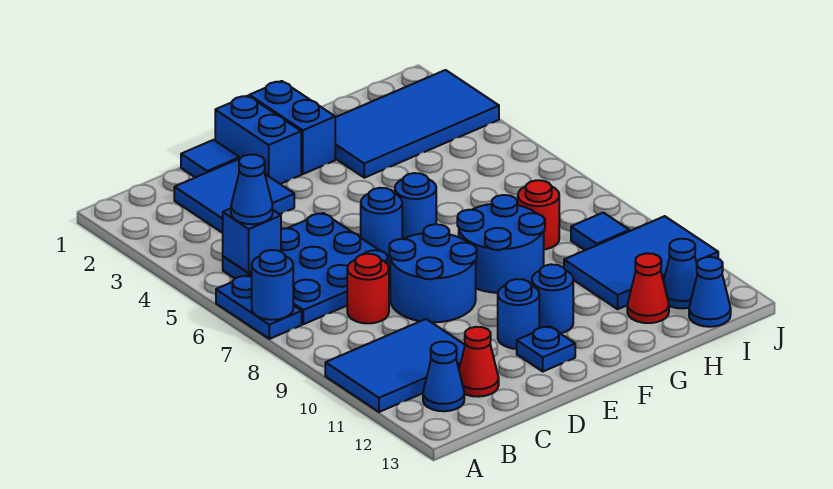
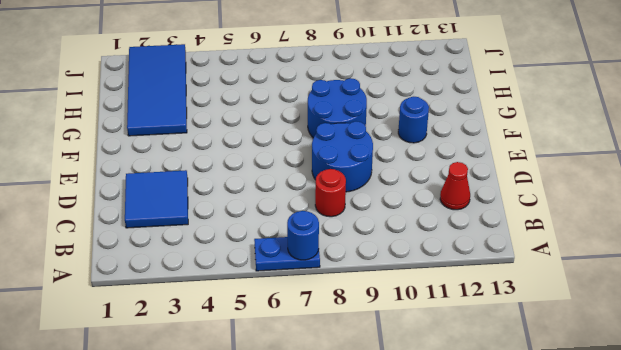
none -> blue 2x3 tile [325,319,465,412]
none -> blue 3x3 plate [223,213,390,324]
none -> blue 1x1 cone [423,342,464,411]

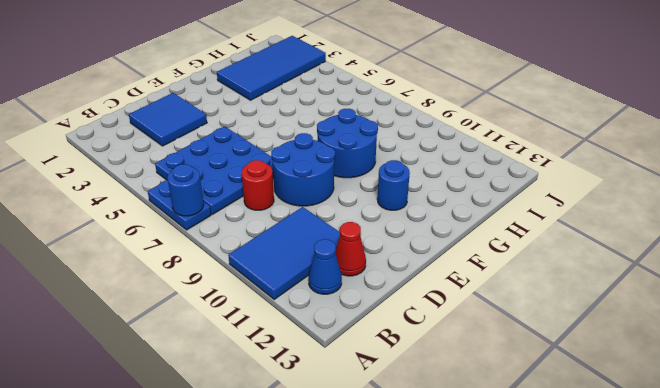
none -> blue 1x1 tile [181,140,240,178]
none -> blue 1x2 brick [215,96,301,184]
none -> blue 1x1 round brick [361,188,402,257]

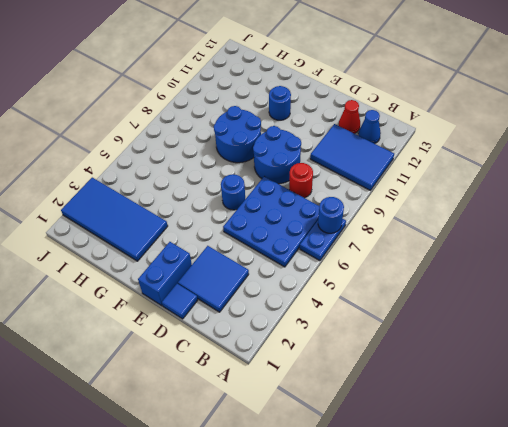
none -> blue 1x1 round brick [498,279,539,349]
none -> blue 1x1 plate [517,326,575,371]
none -> blue 1x2 brick [249,81,335,174]

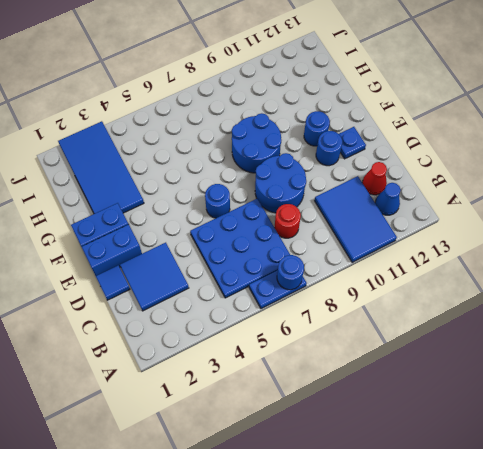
none -> blue 1x1 round brick [395,173,436,239]
none -> red 1x1 round brick [518,180,559,250]
none -> blue 2x3 tile [564,216,718,309]

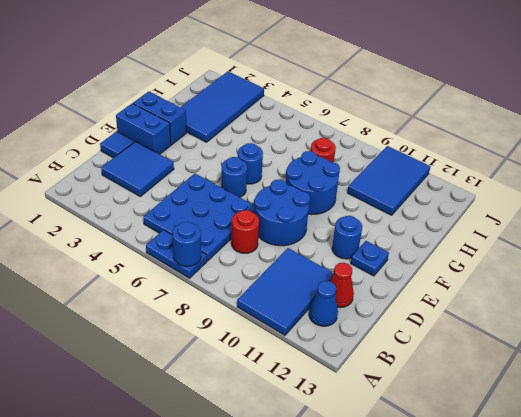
none -> blue 1x1 round brick [532,264,573,333]
none -> red 1x1 cone [627,253,669,323]
none -> blue 1x1 tile [571,213,629,250]

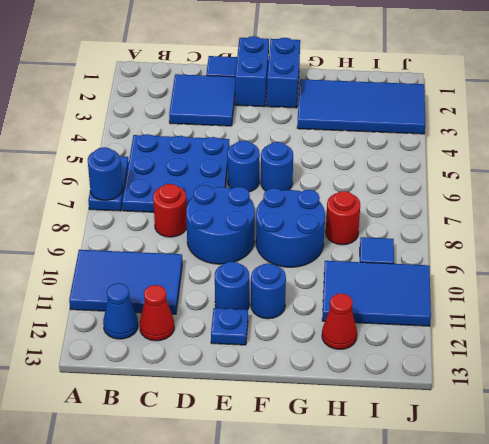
none -> blue 1x1 cone [664,239,697,308]
none -> blue 1x1 cone [689,257,731,327]
none -> blue 1x1 brick [223,208,281,273]

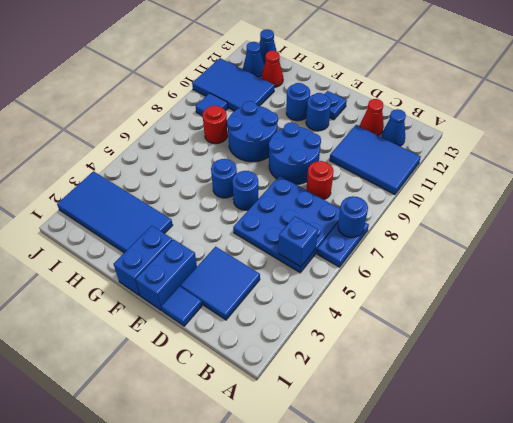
none -> blue 1x1 cone [231,155,273,224]

